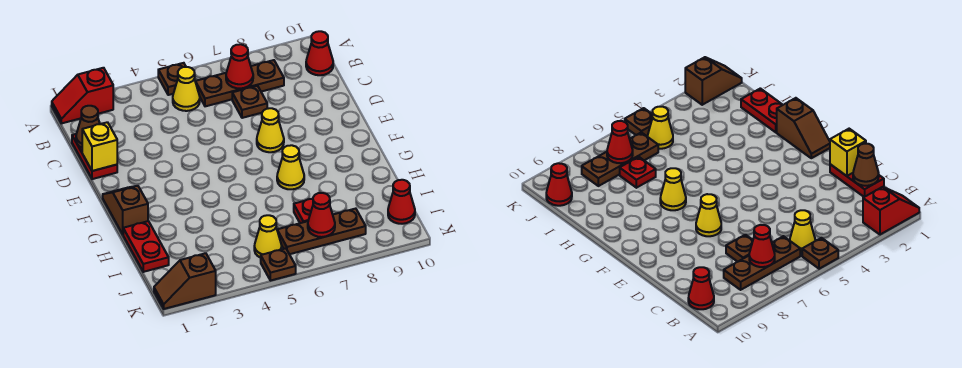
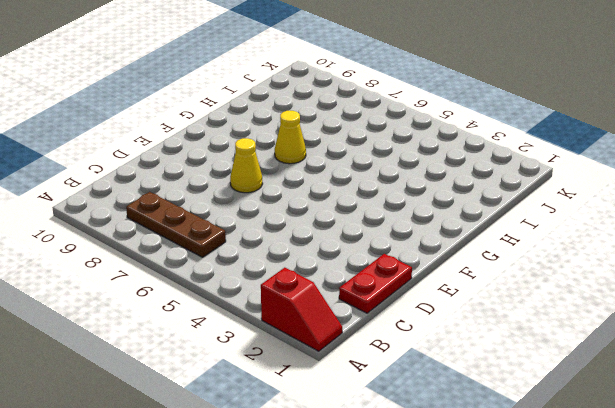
none -> brown 1x1 plate [158,63,186,95]
none -> yellow 1x1 cone [173,67,200,111]
none -> red 1x1 cone [306,31,333,75]

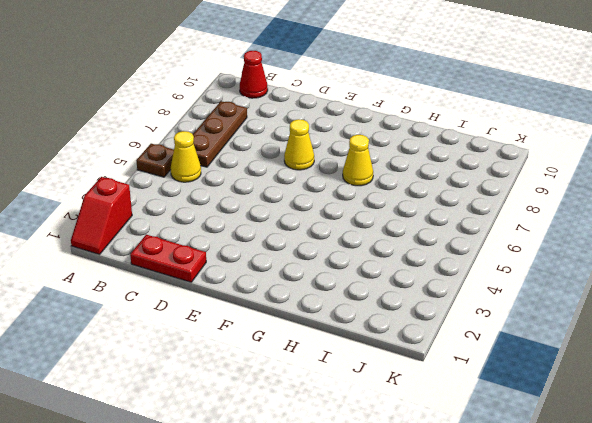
none -> brown 1x1 plate [232,86,267,118]
none -> brown 1x2 slope [103,186,148,234]
none -> red 1x2 plate [123,221,169,272]

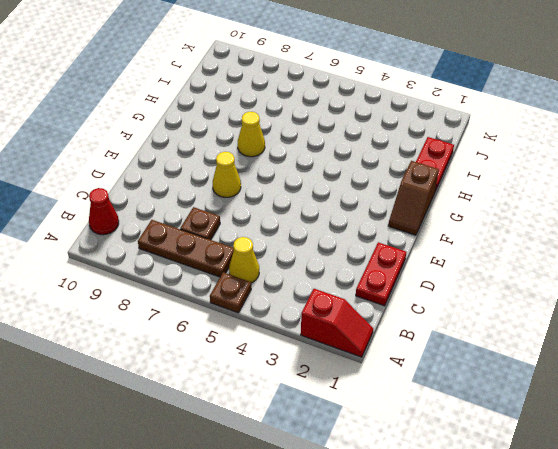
none -> red 1x1 plate [294,199,313,223]
none -> yellow 1x1 cone [254,215,282,258]
none -> brown 1x3 plate [277,209,366,254]

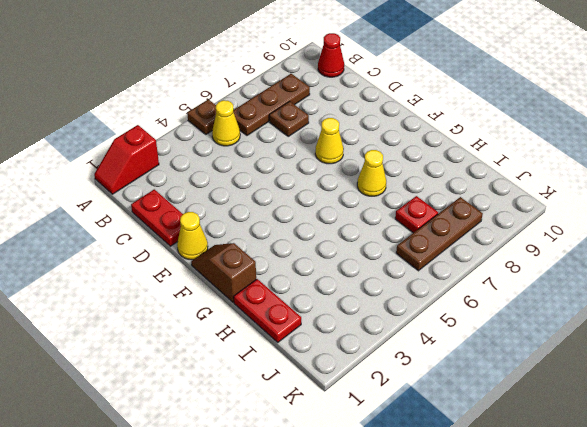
yellow 1x1 cone [177,212,208,260] -> yellow 1x1 cone moved to [254,215,282,258]
none -> red 1x1 cone [388,180,415,224]
none -> brown 1x2 slope [154,253,216,309]
none -> brown 1x1 plate [261,248,296,281]

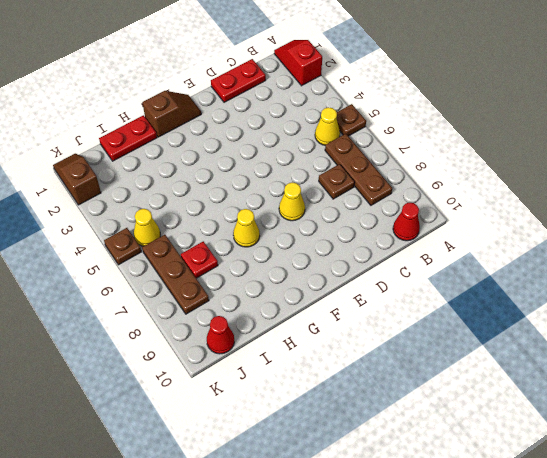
none -> red 1x1 cone [226,44,253,88]
none -> brown 1x1 cone [76,106,100,148]
none -> yellow 1x1 brick [82,122,117,171]

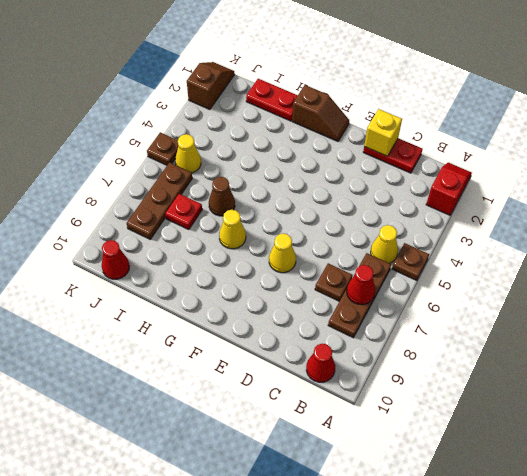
brown 1x1 cone [209,177,235,216] -> brown 1x1 cone moved to [76,106,100,148]
none -> red 1x1 cone [308,193,335,237]

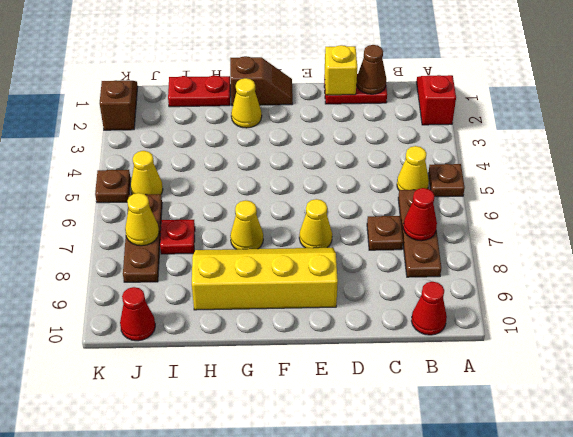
yellow 2x4 slope [192,247,338,310] -> none
yellow 1x1 cone [231,78,262,128] -> none
yellow 1x1 cone [125,193,159,246] -> red 1x1 cone [308,193,335,237]

